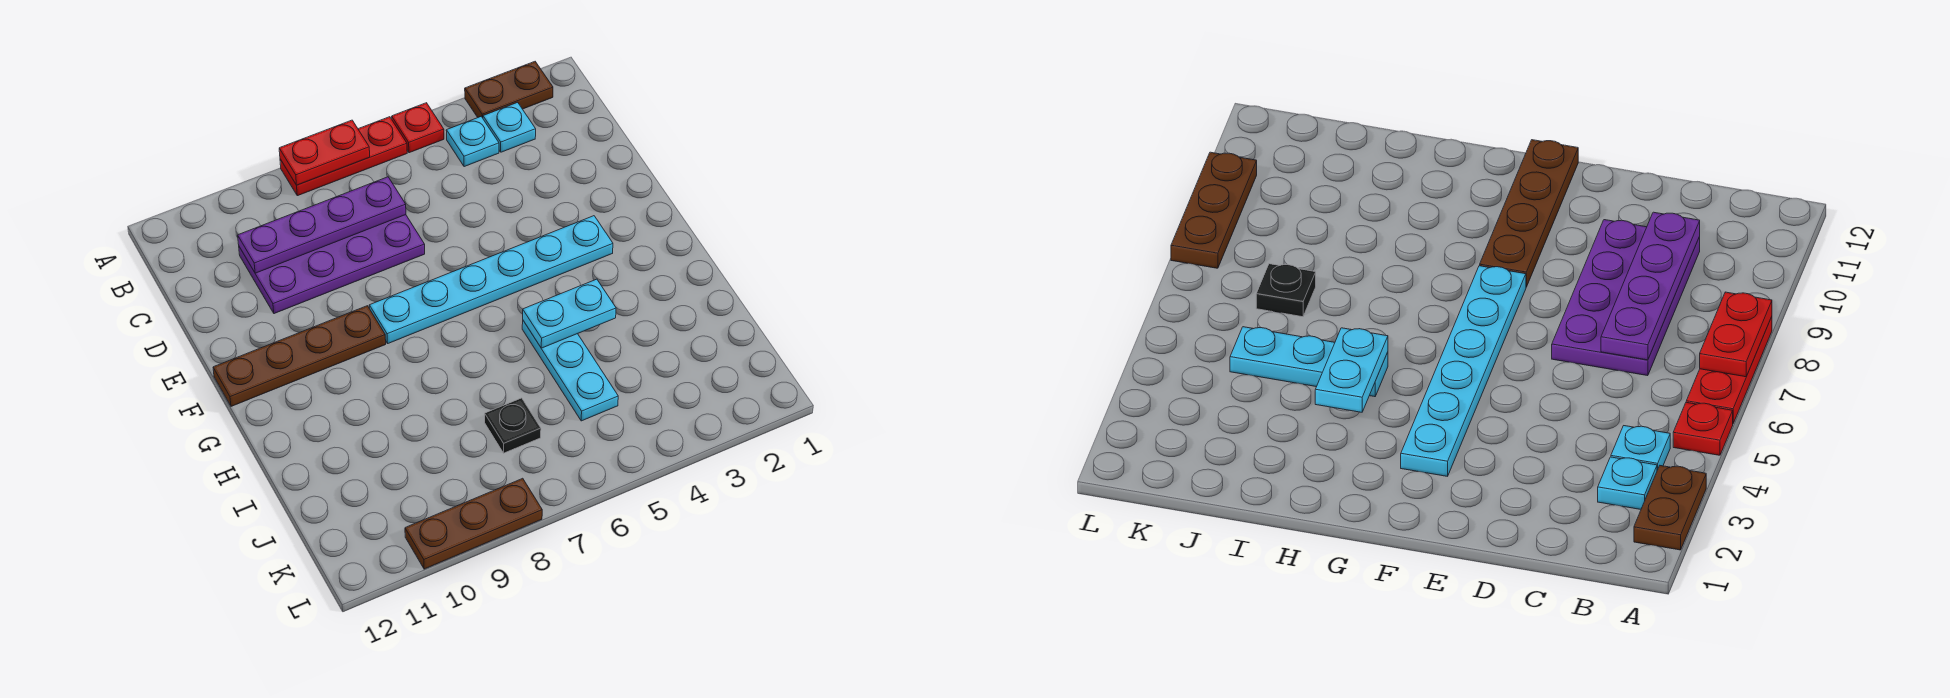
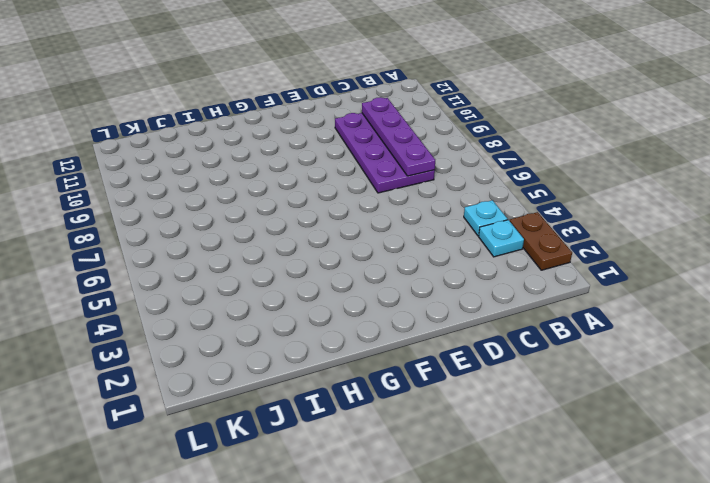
none -> red 1x1 plate [392,103,444,153]
none -> red 1x3 plate [280,117,407,196]
none -> cyan 1x6 plate [369,216,613,343]

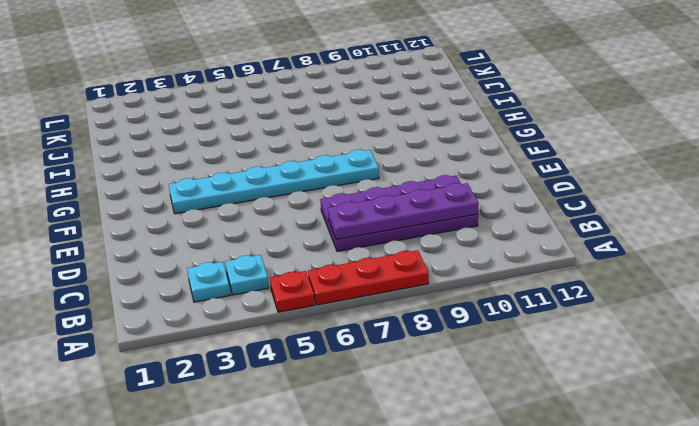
none -> brown 1x2 plate [465,62,553,118]
none -> brown 1x4 plate [213,306,386,406]
none -> cyan 1x3 plate [522,321,618,421]

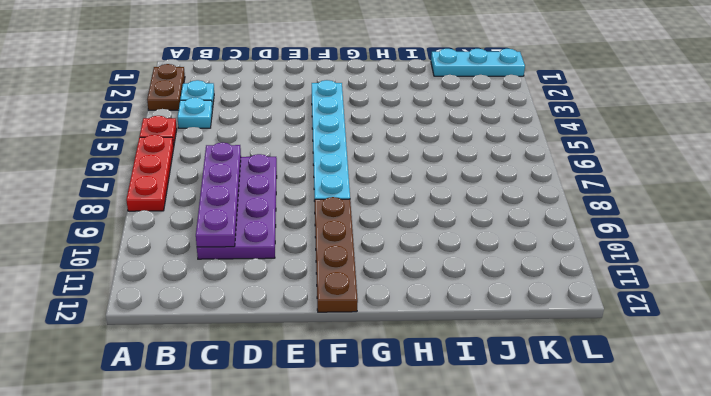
cyan 1x3 plate [431,49,525,76] -> cyan 1x3 plate moved to [522,321,618,421]
none -> black 1x1 plate [485,398,541,453]
none -> brown 1x3 plate [405,478,542,569]
none -> red 1x2 plate [279,120,370,185]

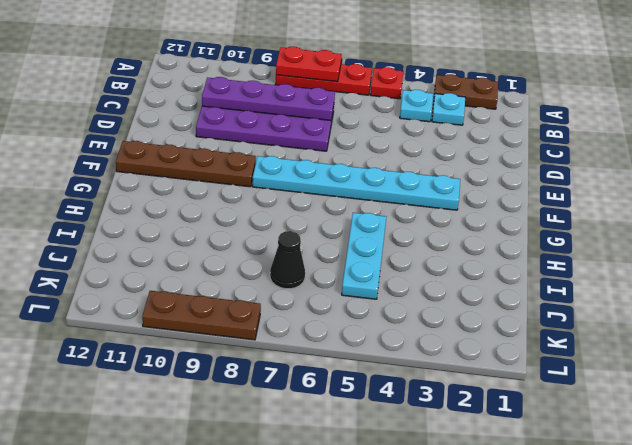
black 1x1 cone [270,231,305,289] -> black 1x1 plate [485,398,541,453]
none -> cyan 1x2 plate [523,279,616,348]

